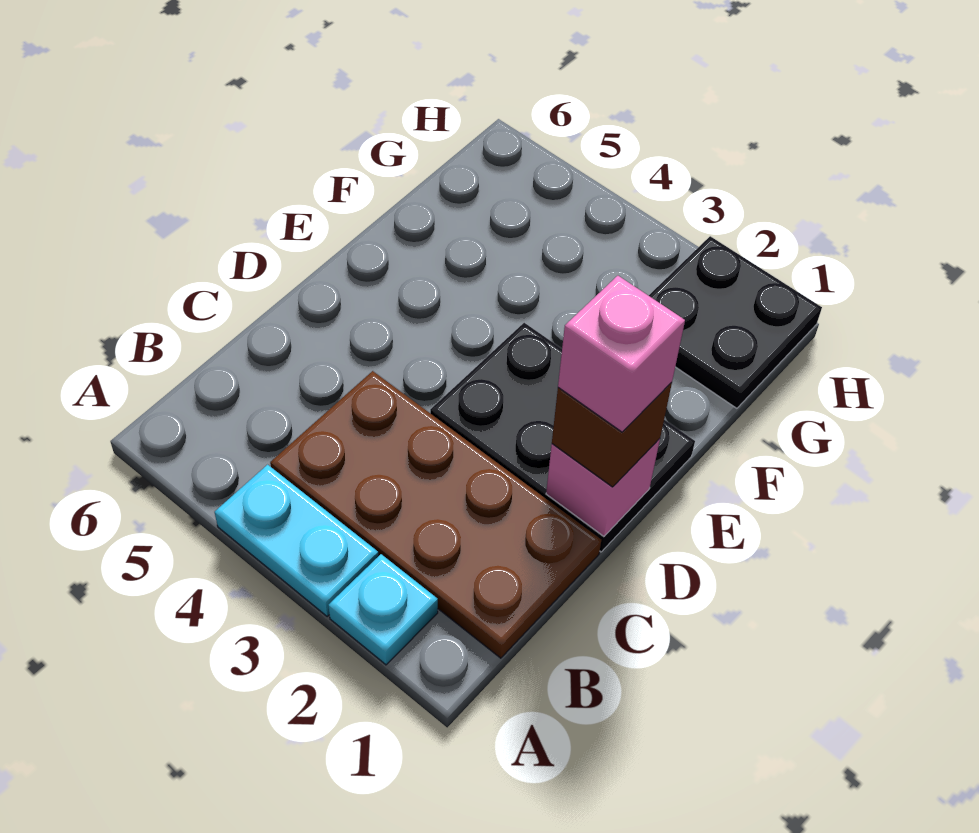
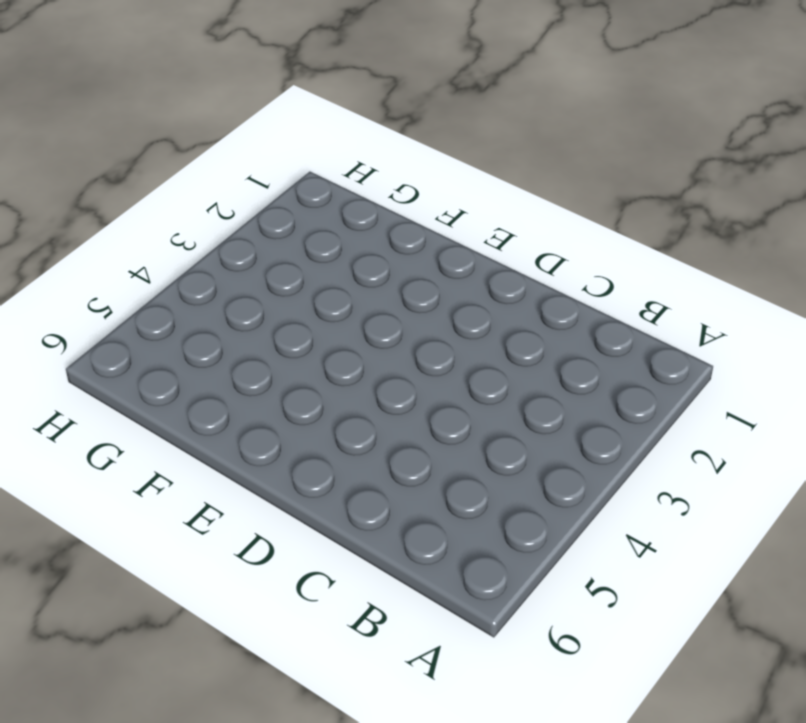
none -> cyan 1x1 plate [328,554,438,665]
none -> cyan 1x2 plate [215,465,378,617]

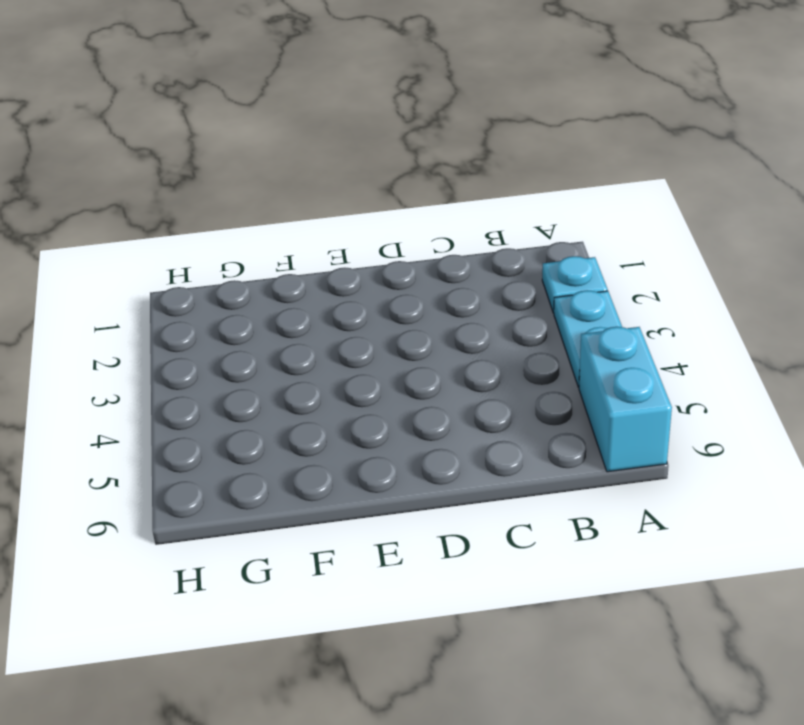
cyan 1x2 brick [579,327,672,472] -> none
none -> brown 2x4 plate [270,371,601,658]
none -> black 2x3 plate [430,323,695,552]

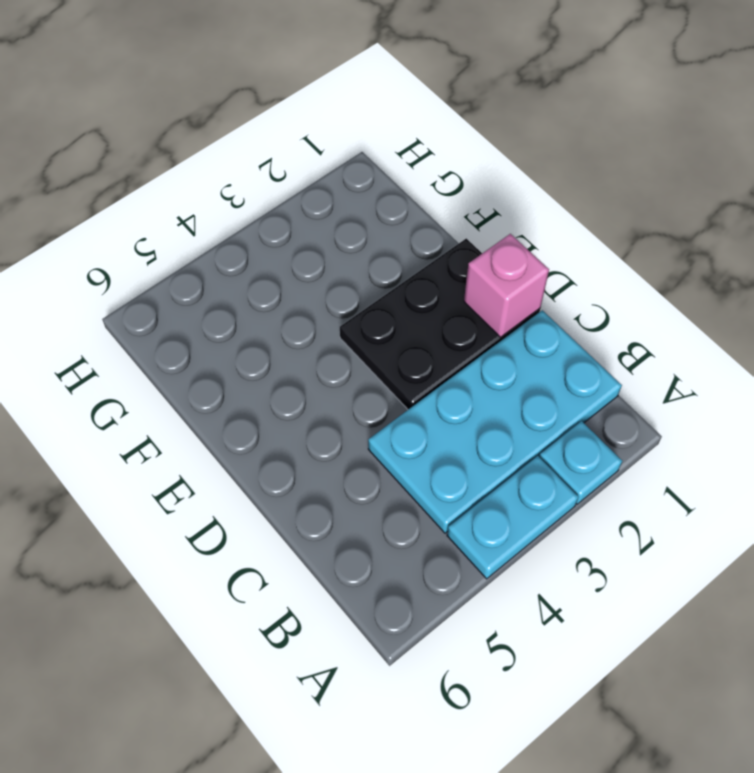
cyan 2x4 plate [368,310,622,533] -> brown 2x4 plate [270,371,601,658]
none -> black 2x2 plate [649,236,822,408]
none -> brown 1x1 brick [552,382,672,487]

